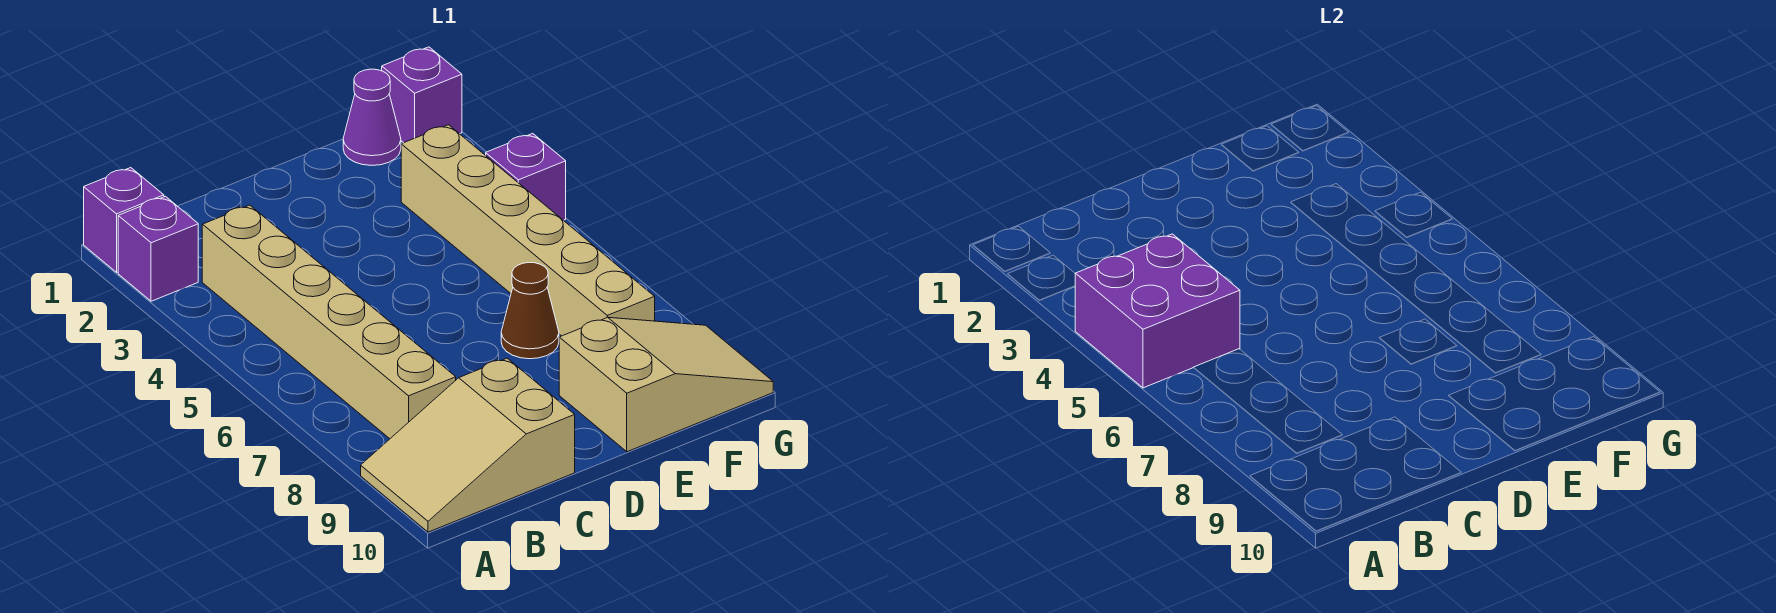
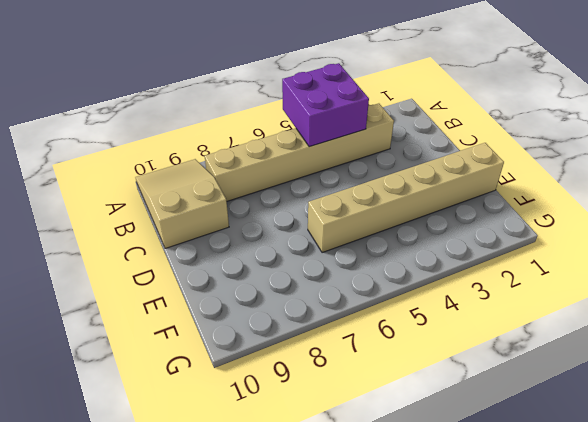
tan 1x6 brick [308,143,504,253] -> tan 1x6 brick moved to [401,125,655,336]
none -> purple 1x1 brick [84,168,164,272]
none -> purple 1x1 brick [118,196,198,301]

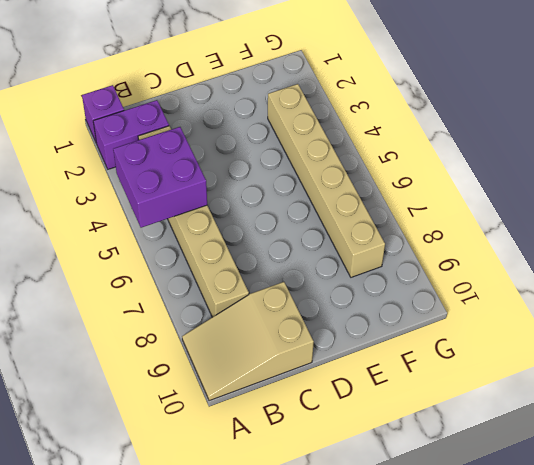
purple 1x2 brick [93,100,169,169] -> purple 1x1 brick [118,196,198,301]
none -> brown 1x1 cone [501,263,559,359]
none -> tan 2x3 slope [559,317,773,452]

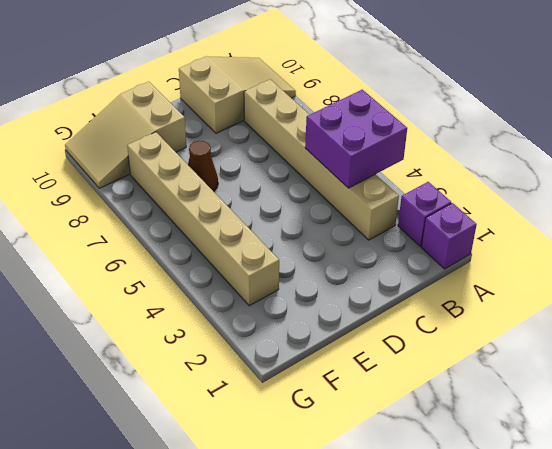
none -> purple 1x1 cone [343,69,401,165]
none -> purple 1x1 brick [382,47,462,143]

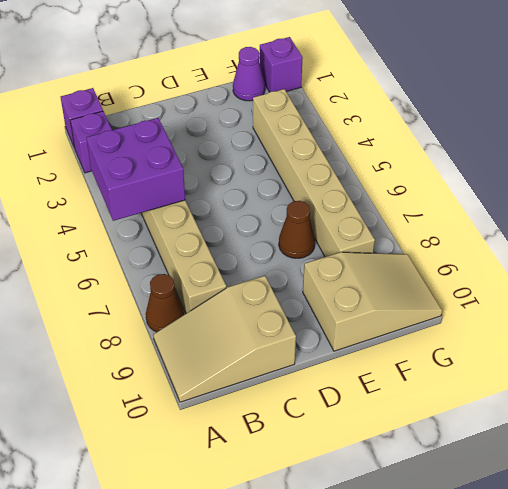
brown 1x1 cone [146,274,184,332] -> none
none -> purple 1x1 brick [486,134,566,220]

